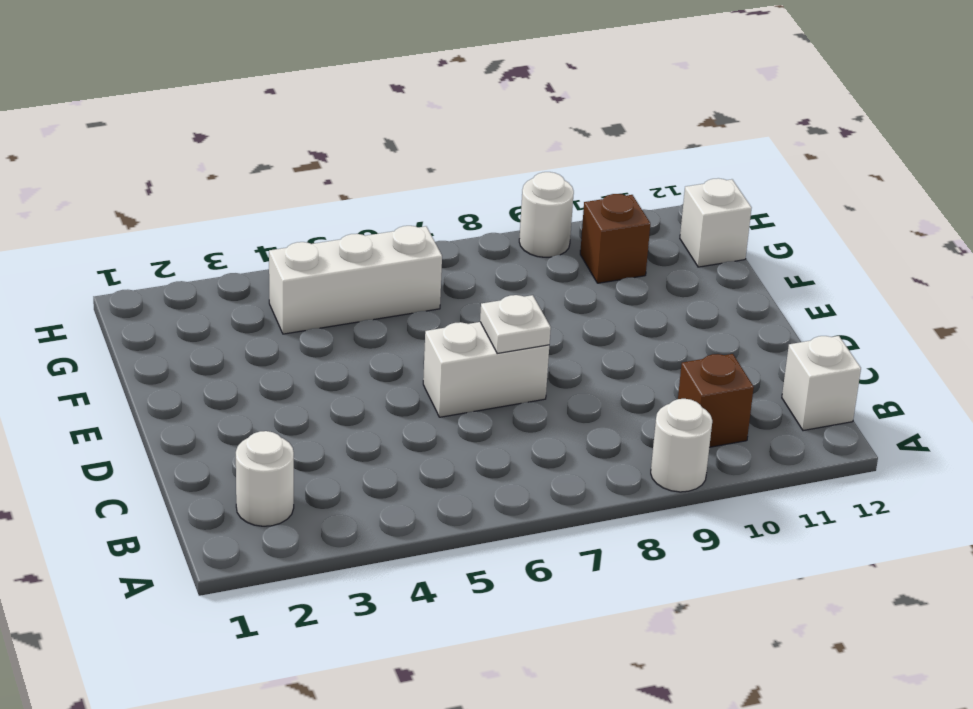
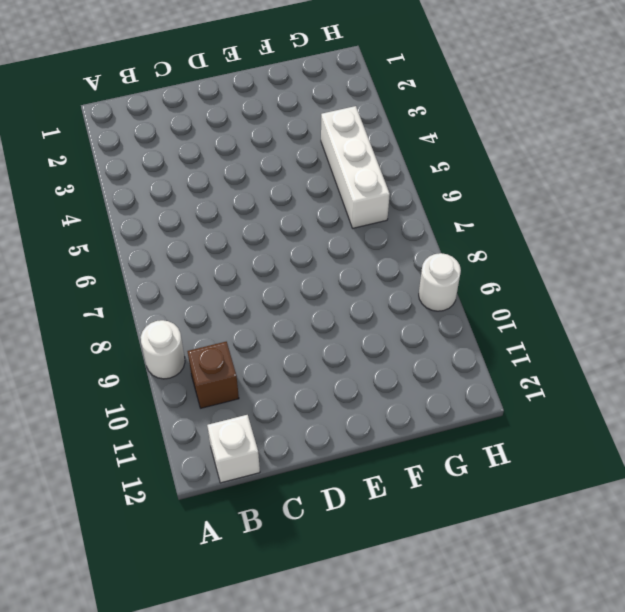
none -> white 1x1 round brick [236,431,294,526]
none -> white 1x2 brick [423,322,549,417]

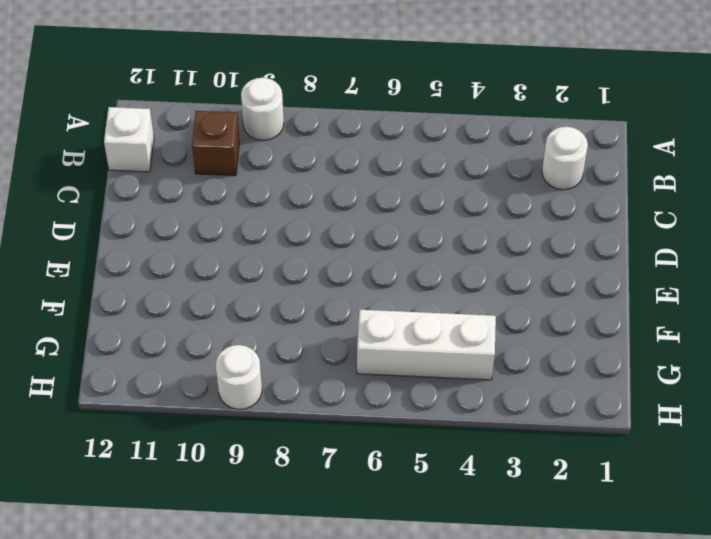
none -> white 1x2 brick [423,322,549,417]
none -> brown 1x1 brick [580,194,650,283]

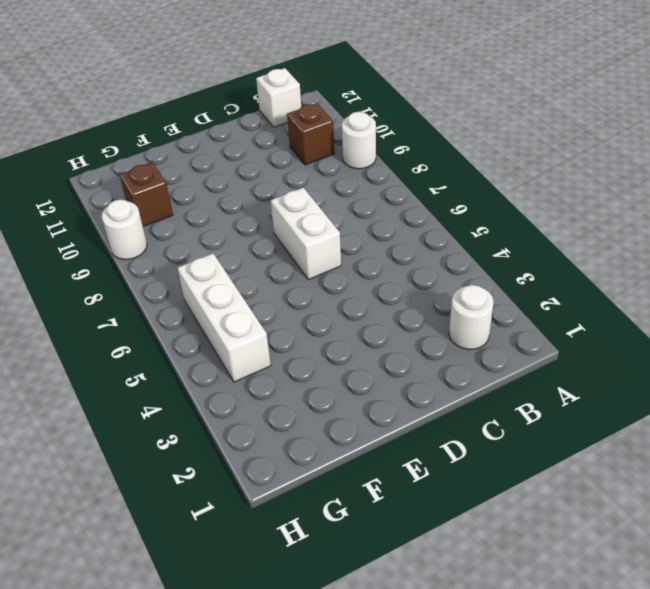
none -> white 1x1 brick [680,178,751,267]
none -> white 1x1 plate [480,295,551,353]

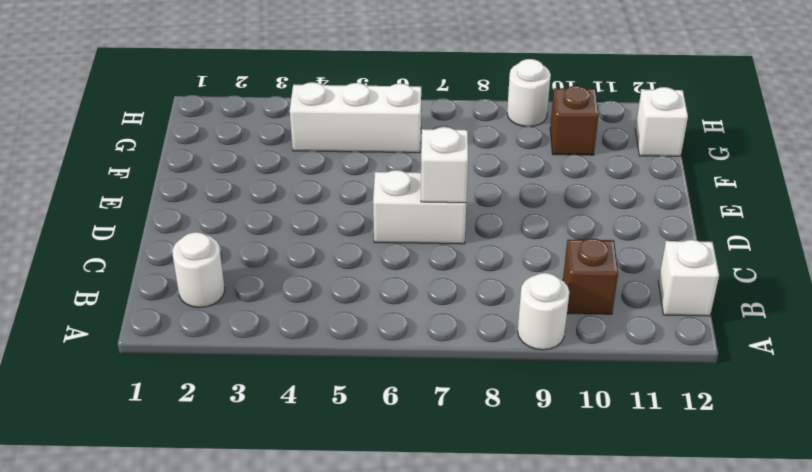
white 1x1 brick [421,127,468,203] -> white 1x1 plate [480,295,551,353]

